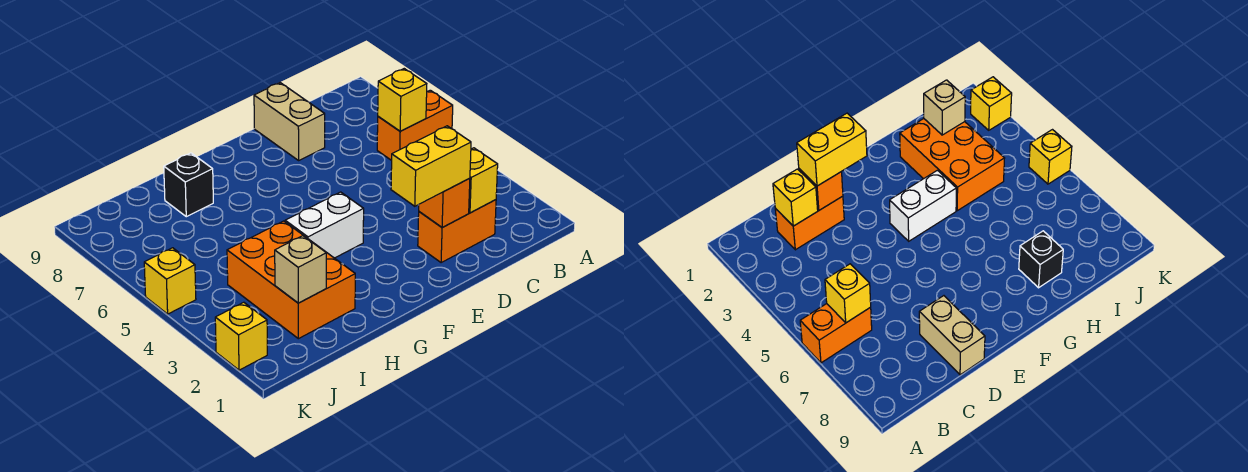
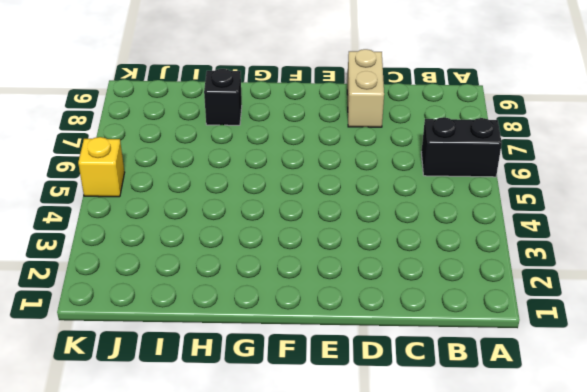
black 1x2 brick [421,117,502,177] -> orange 1x2 brick [377,90,453,161]
none -> orange 1x2 brick [418,200,496,263]
none -> white 1x2 brick [285,192,364,258]
none -> orange 2x3 brick [227,221,355,339]

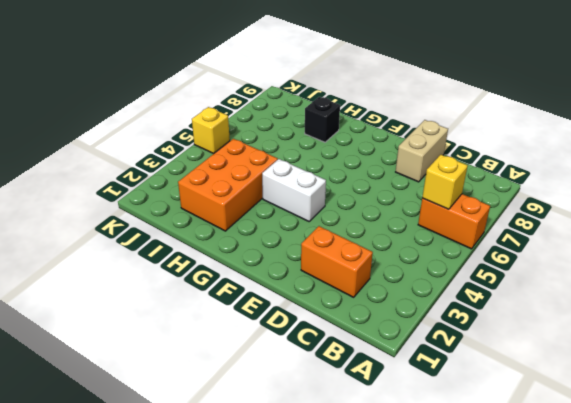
none -> yellow 1x1 brick [215,302,267,370]
none -> yellow 1x1 brick [469,148,498,213]
none -> orange 1x1 brick [419,178,470,228]

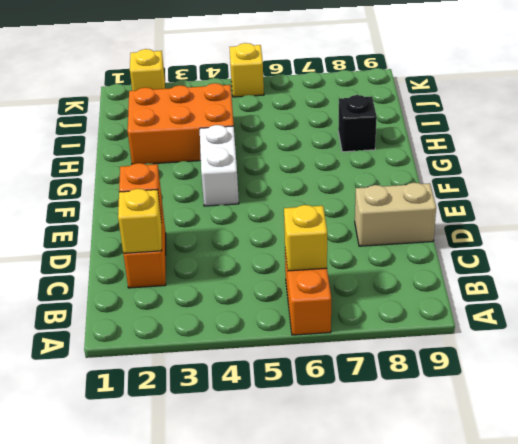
none -> tan 1x1 brick [275,236,326,303]
none -> yellow 1x2 brick [391,126,471,206]

